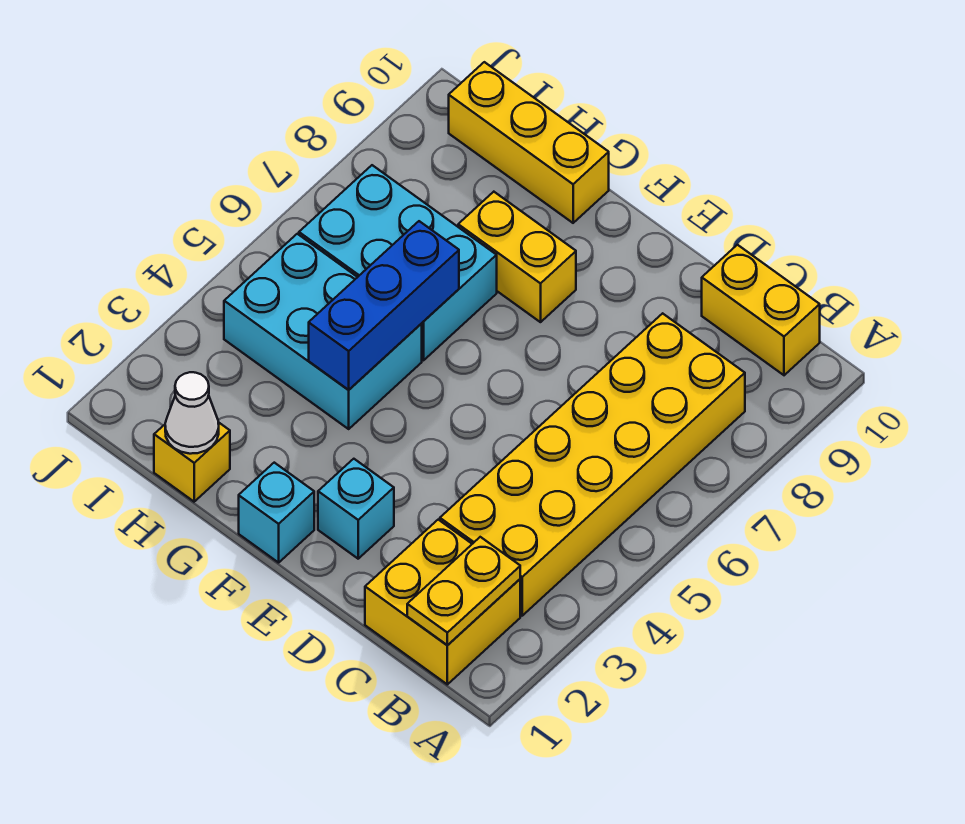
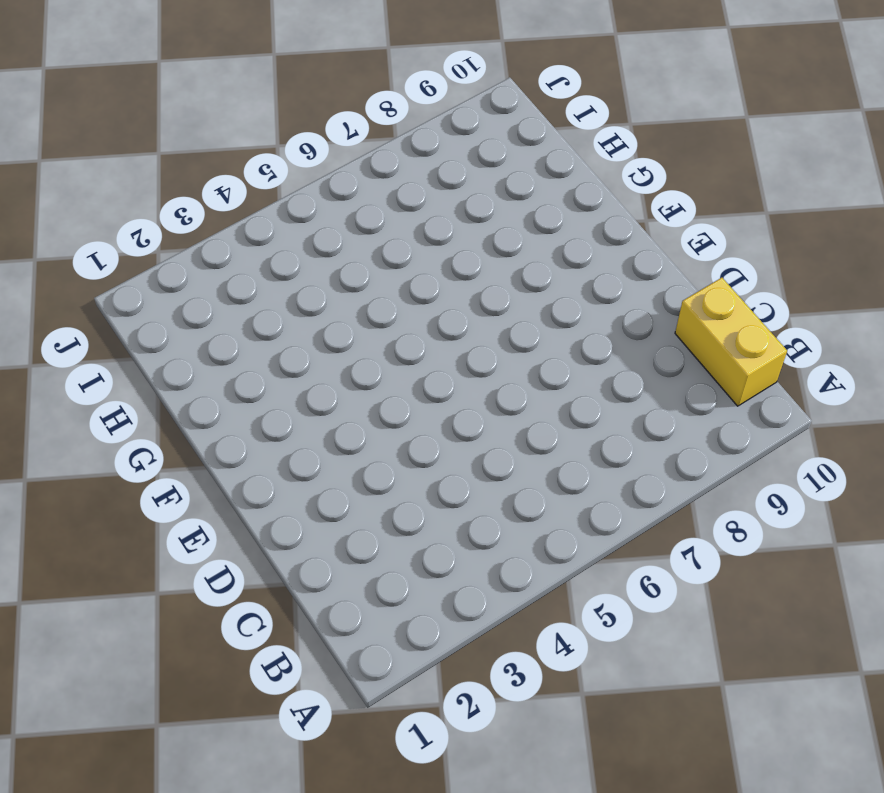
none -> yellow 2x2 brick [365,520,520,684]
none -> yellow 2x6 brick [440,313,745,616]
none -> cyan 1x1 brick [318,459,394,559]

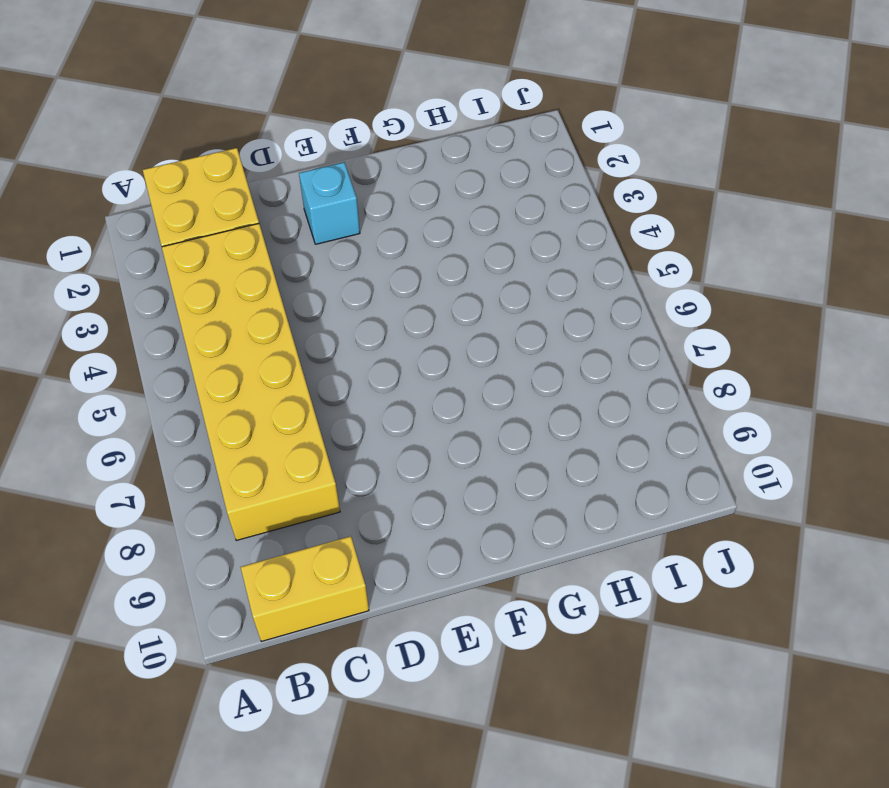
none -> cyan 1x1 brick [239,463,314,563]
none -> yellow 1x2 brick [458,192,576,322]
none -> cyan 2x3 brick [224,234,422,429]

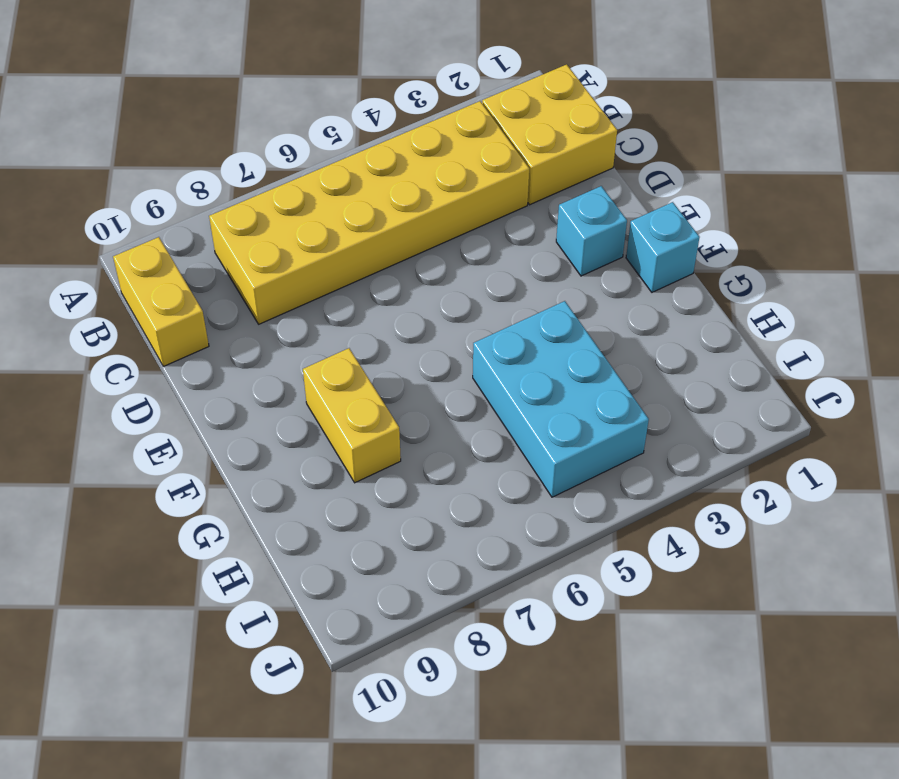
none -> cyan 2x3 brick [299,165,497,360]
none -> yellow 1x3 brick [449,62,609,223]
none -> yellow 1x1 brick [154,422,230,502]

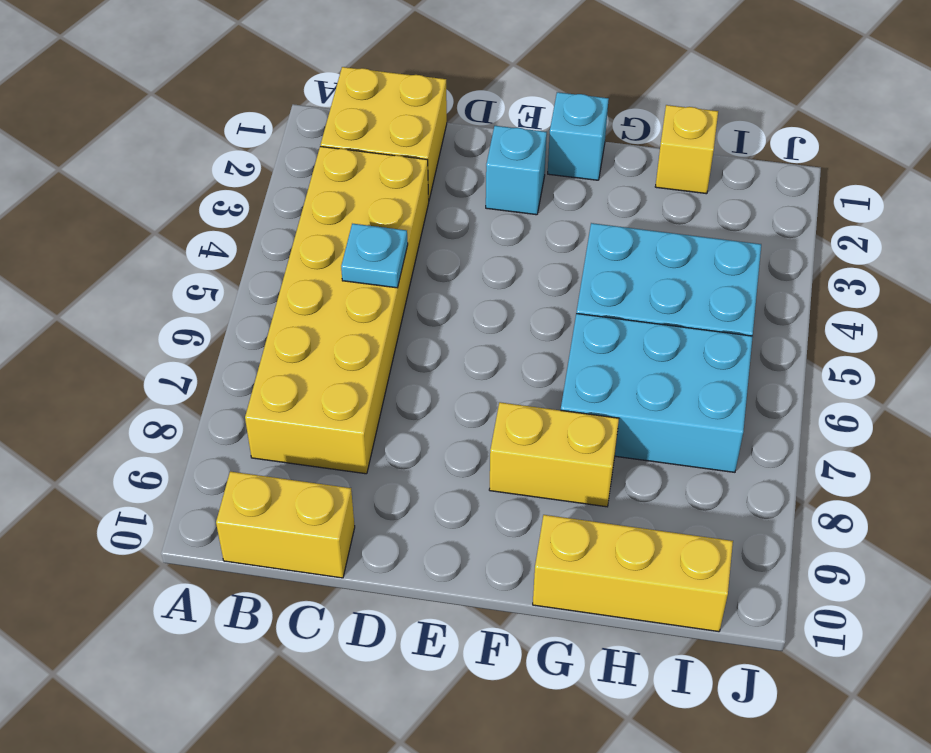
cyan 1x1 plate [341,224,408,288] -> none
none -> yellow 1x2 plate [407,537,520,645]
none -> blue 1x3 brick [309,221,459,390]
none -> white 1x1 cone [165,372,219,454]

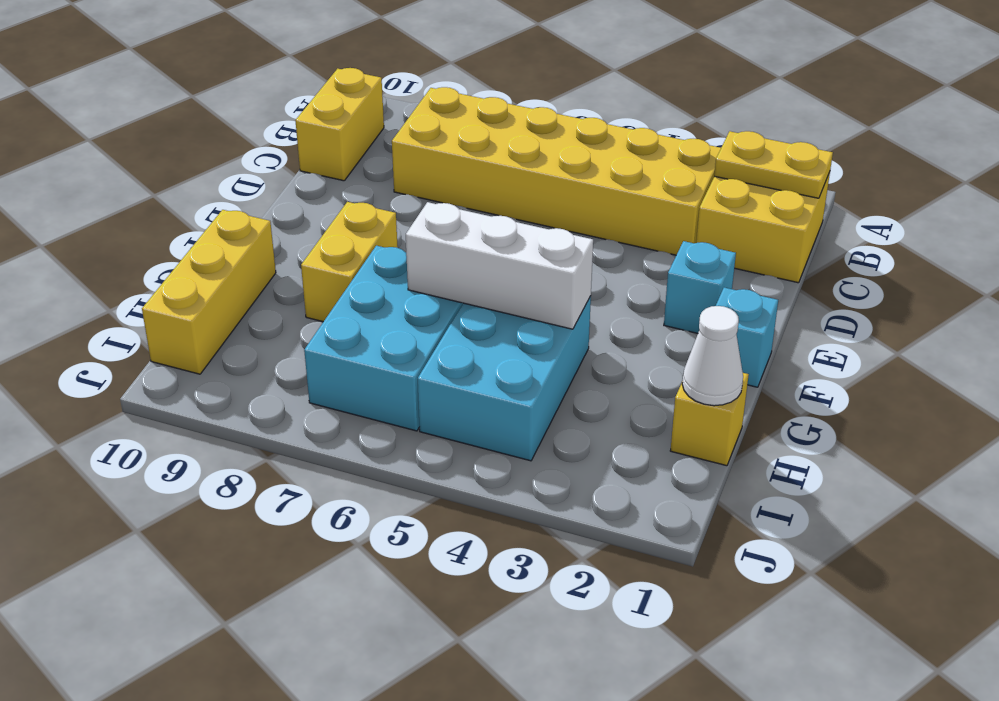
white 1x3 brick [406,202,593,329] -> blue 1x3 brick [309,221,459,390]

